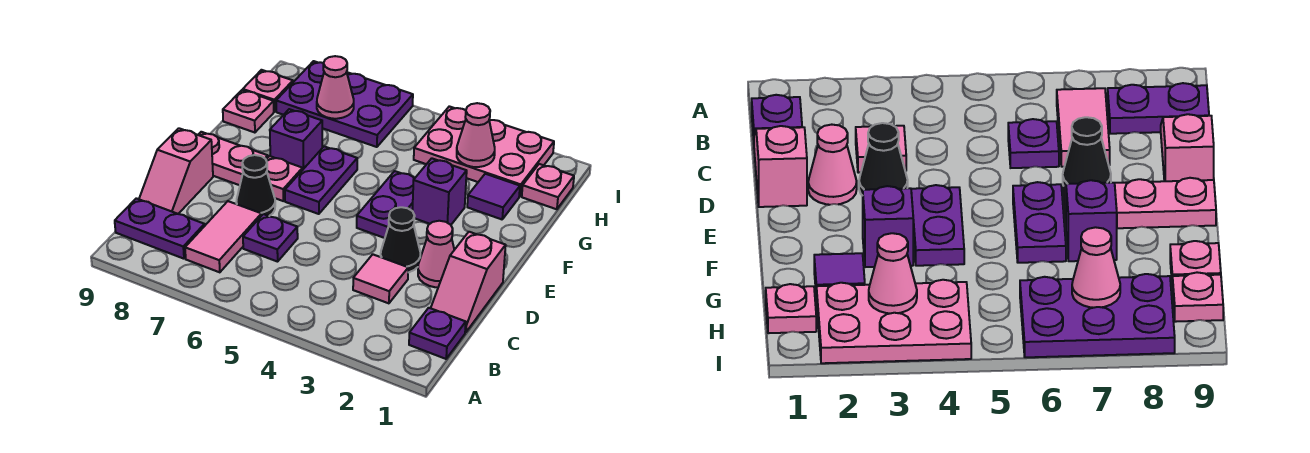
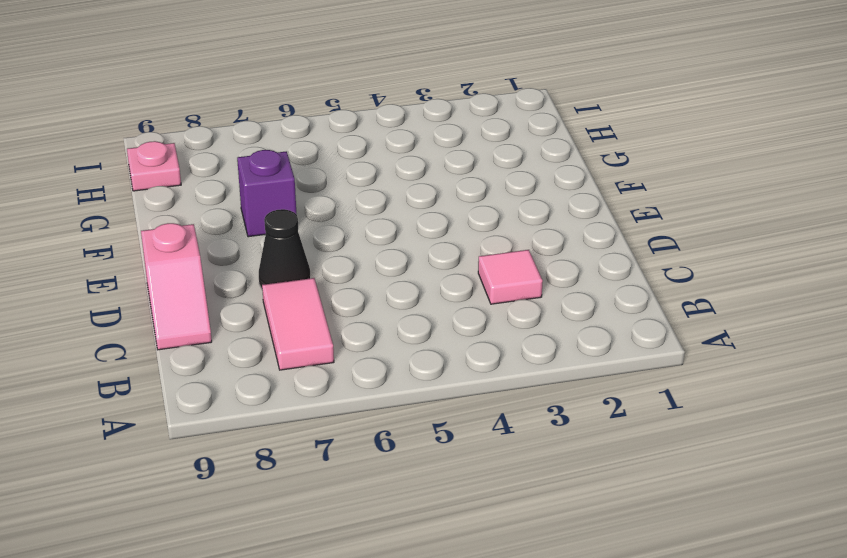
none -> purple 1x1 plate [409,308,466,359]
none -> purple 1x2 plate [115,198,205,259]
none -> pink 1x2 slope [431,232,506,332]

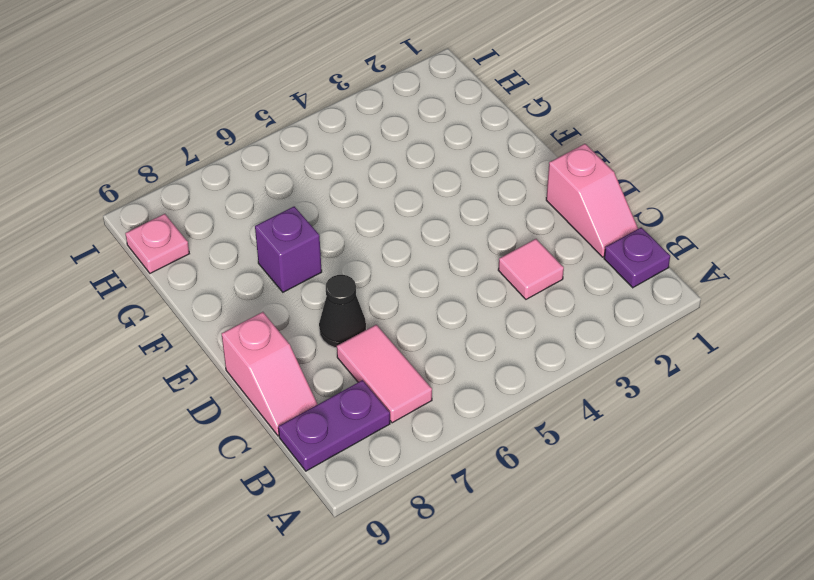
none -> purple 1x1 plate [243,214,298,262]
none -> pink 1x1 cone [418,221,454,287]
none -> black 1x1 cone [381,207,420,272]

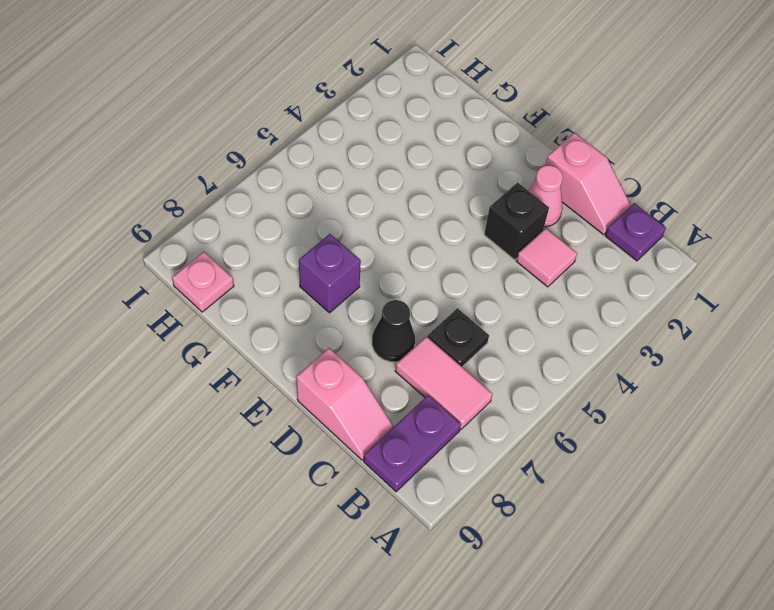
black 1x1 plate [428,308,489,367] -> purple 1x1 plate [243,214,298,262]
black 1x1 brick [484,183,549,260] -> black 1x1 cone [381,207,420,272]
none -> purple 1x2 plate [357,171,415,238]
none -> purple 1x2 plate [285,146,357,214]
none -> pink 1x1 plate [266,156,303,201]

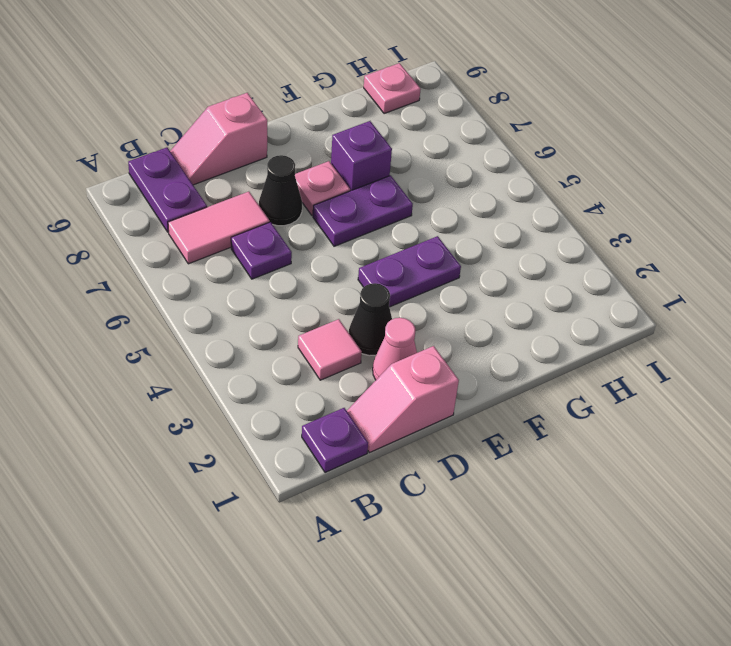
none -> pink 1x2 plate [198,132,268,185]
none -> purple 1x1 brick [412,158,467,225]
none -> purple 1x1 tile [467,174,520,219]

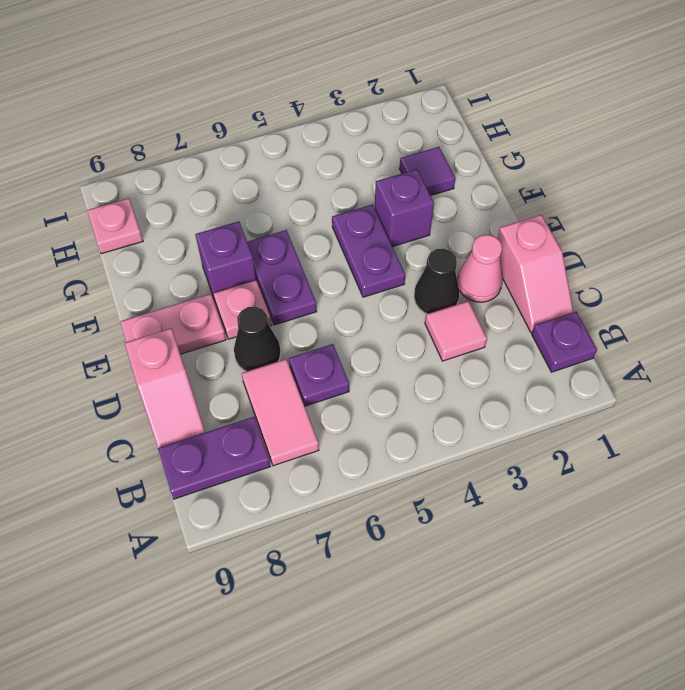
none -> pink 1x1 plate [223,90,274,133]
none -> pink 1x1 plate [522,164,574,209]
none -> pink 2x3 plate [414,106,554,197]

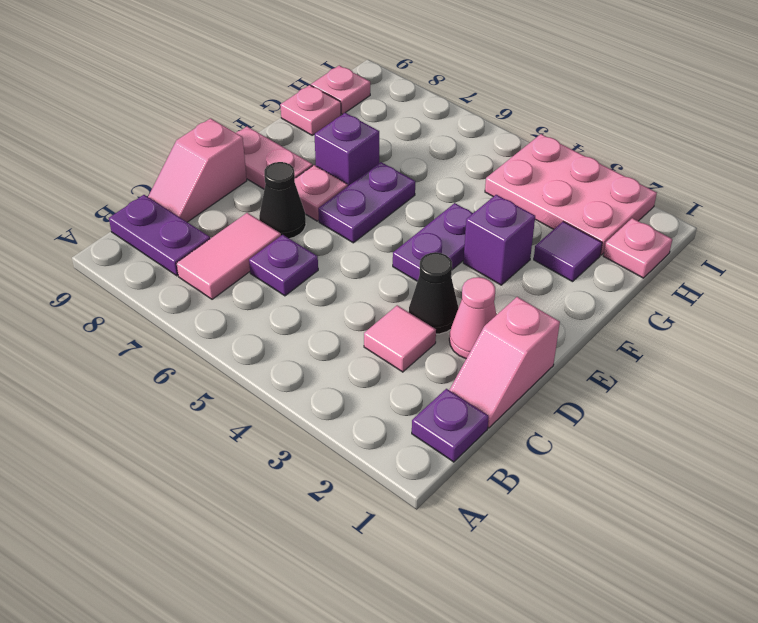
none -> purple 2x3 plate [276,61,413,147]
none -> pink 1x1 cone [457,103,495,167]
none -> pink 1x1 cone [317,56,354,119]

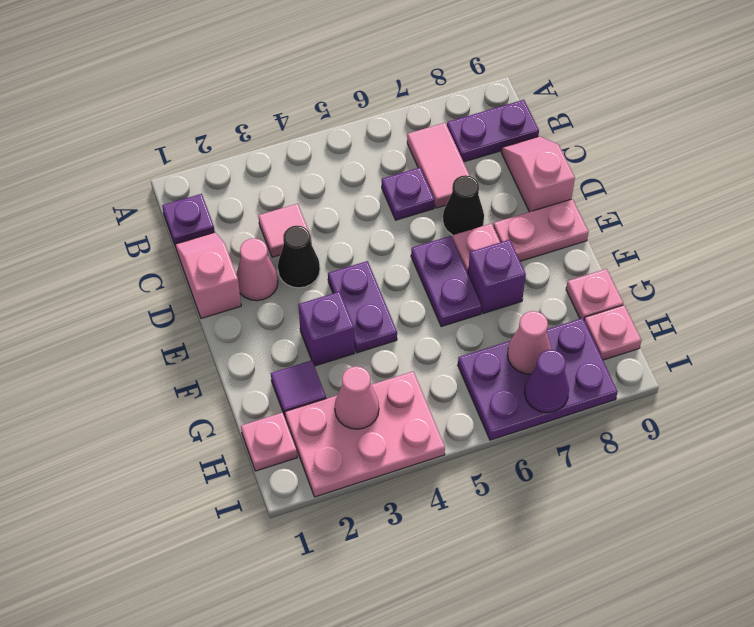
purple 1x1 cone [525,350,569,413] -> none

